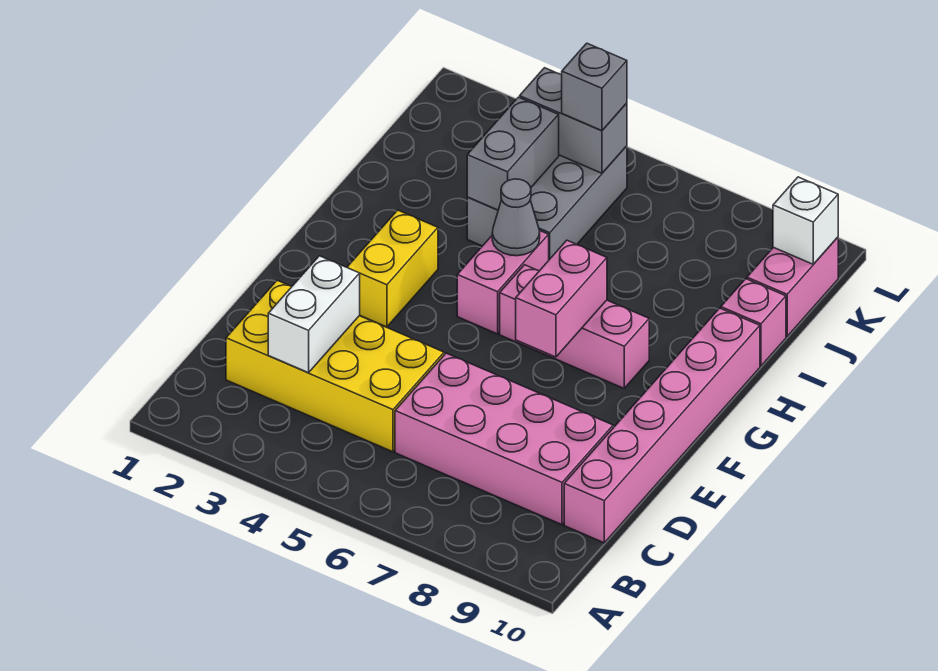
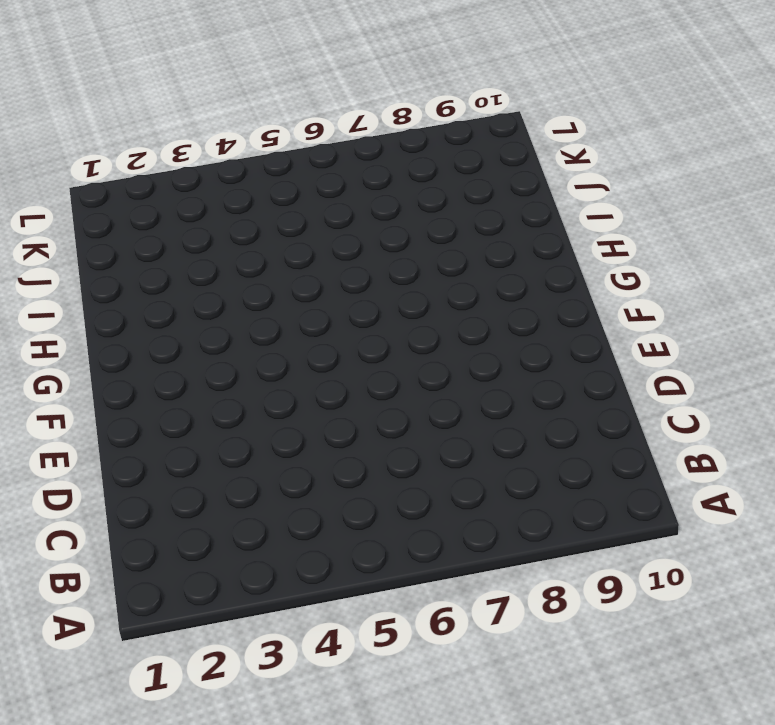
none -> yellow 2x4 brick [226,280,444,452]
none -> pink 2x4 brick [395,353,613,525]
none -> pink 1x6 brick [564,308,760,543]

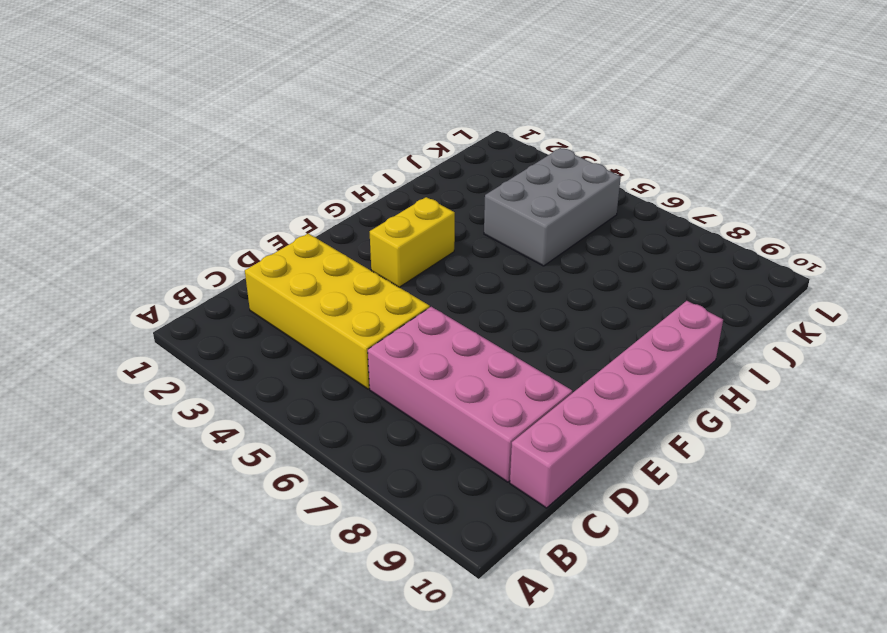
none -> pink 1x2 brick [457,231,549,334]
none -> pink 1x3 brick [500,265,649,388]
none -> pink 1x1 brick [721,279,786,366]

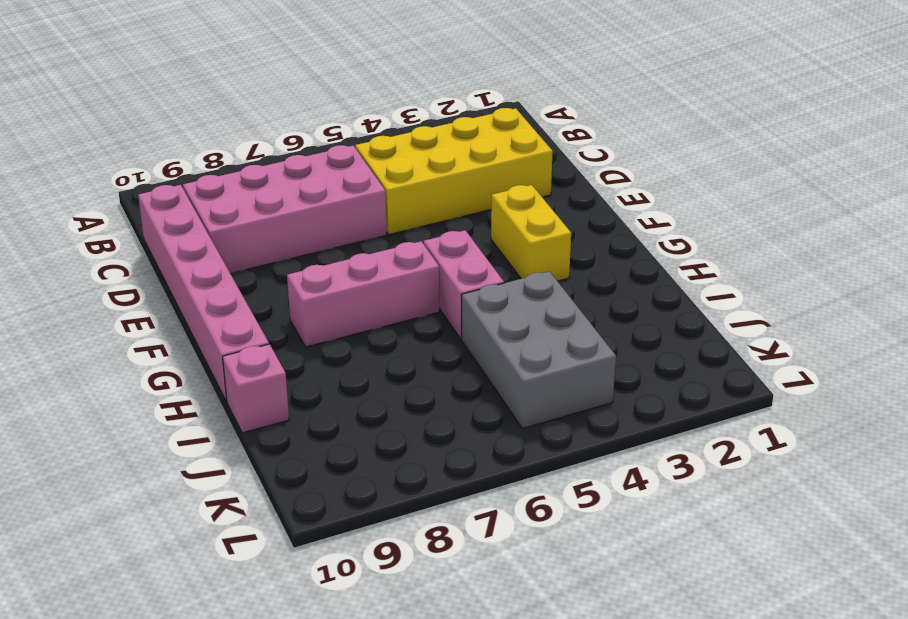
none -> pink 1x2 brick [747,237,838,336]
none -> white 1x2 brick [268,256,360,373]
none -> pink 1x2 brick [516,240,607,357]

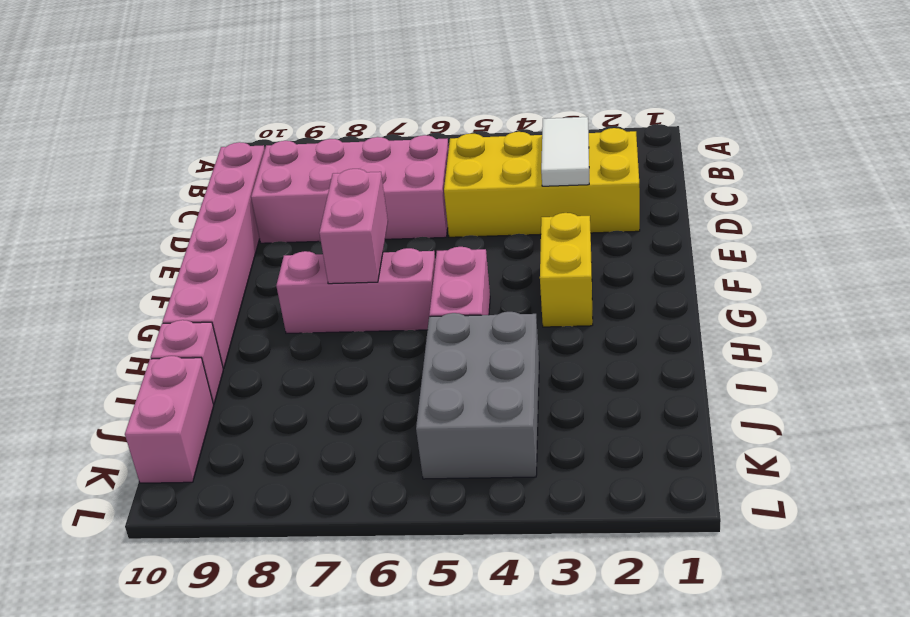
white 1x2 tile [541,117,589,186] -> white 1x2 brick [268,256,360,373]
none -> grey 1x1 cone [492,179,540,256]
none -> grey 1x2 brick [467,97,559,210]
none -> grey 1x2 brick [520,68,627,173]

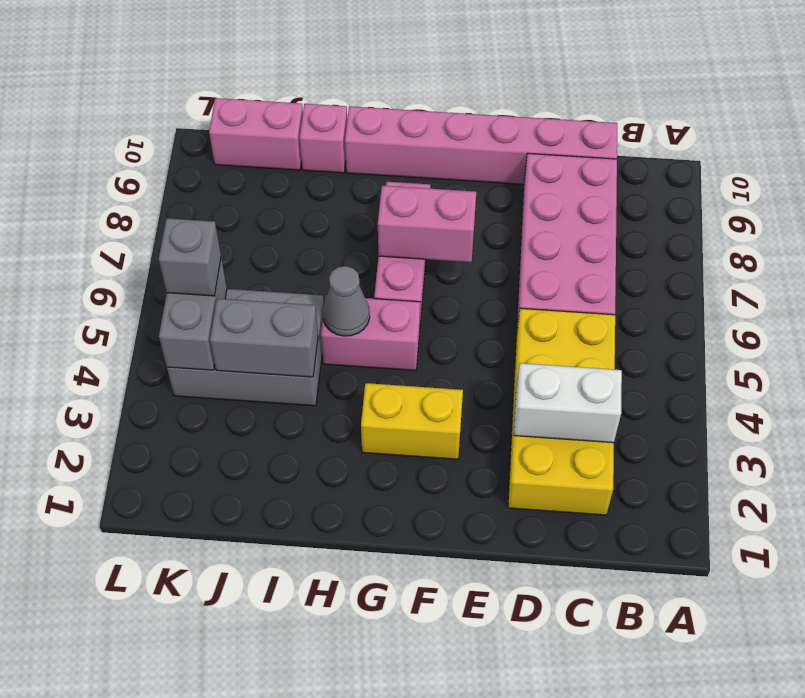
none -> white 1x1 brick [773,177,838,264]

